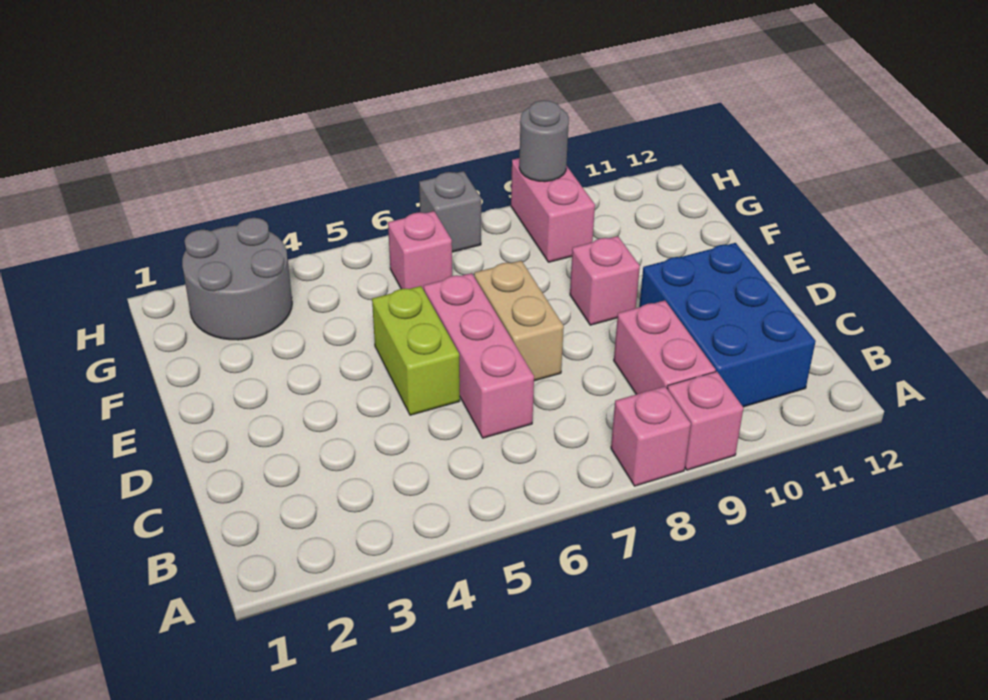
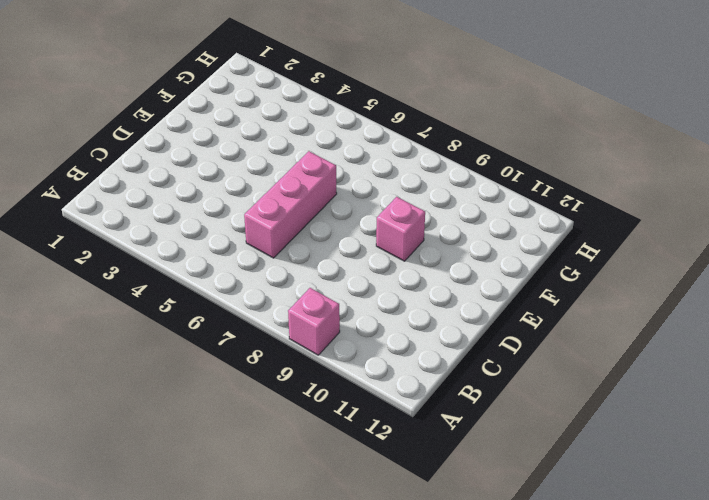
none -> pink 1x1 brick [611,386,691,486]
none -> pink 1x2 brick [614,300,716,394]
none -> blue 2x3 brick [639,243,816,407]

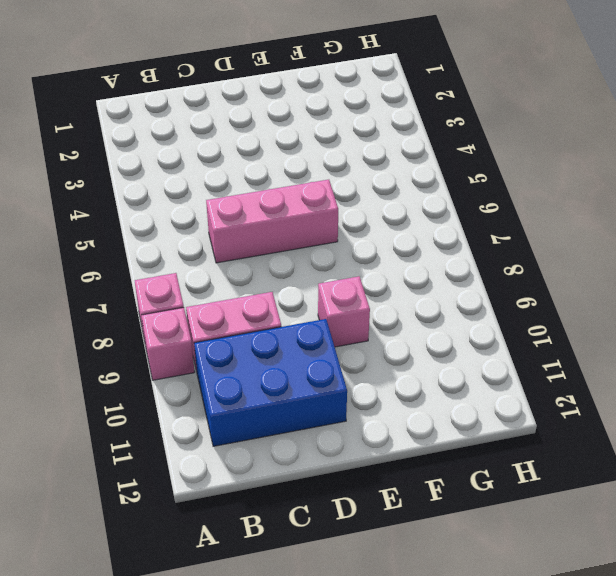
none -> lime 1x2 brick [372,286,460,415]
none -> tan 1x2 brick [474,261,564,381]
none -> grey 2x2 round brick [182,218,292,340]

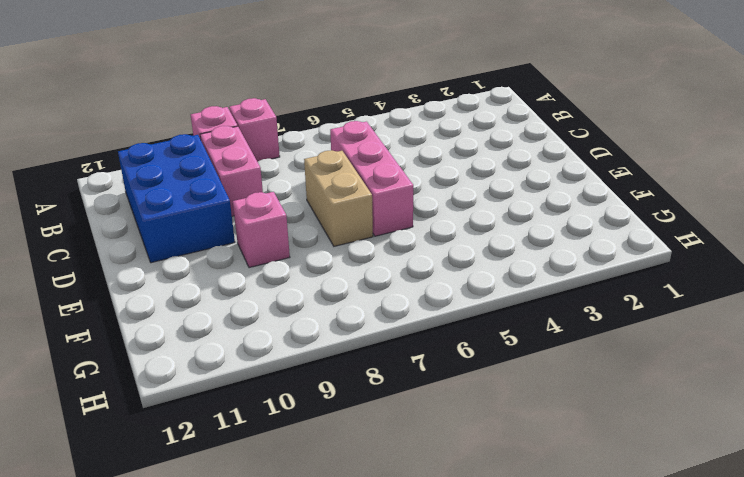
none -> lime 1x2 brick [372,286,460,415]
none -> grey 2x2 round brick [182,218,292,340]
none -> pink 1x1 brick [388,211,452,290]

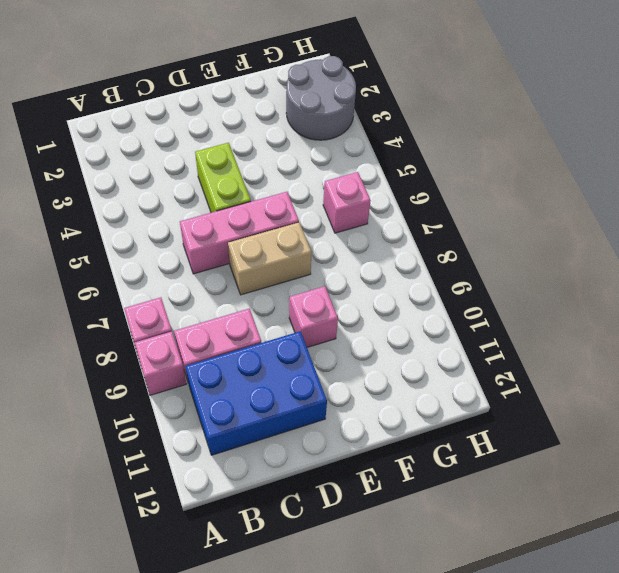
lime 1x2 brick [195,143,251,213] -> lime 1x2 brick turned to [372,286,460,415]
none -> pink 1x2 brick [511,158,595,262]
none -> grey 1x1 brick [419,171,481,252]
none -> grey 1x1 round brick [519,100,569,182]

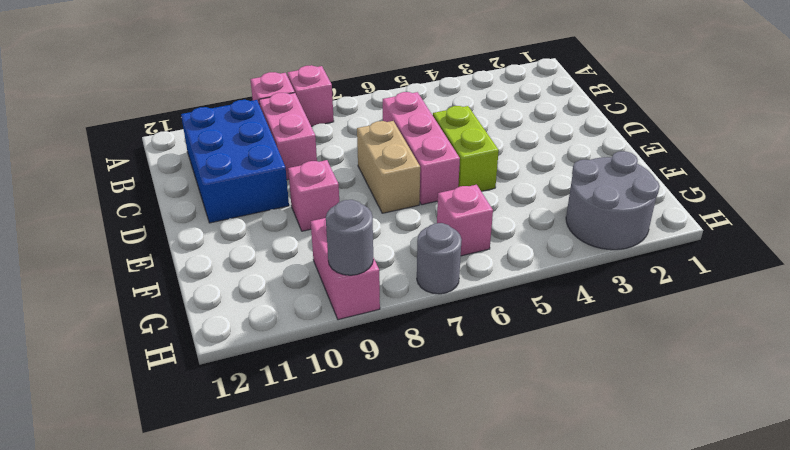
grey 1x1 round brick [417,223,462,294] -> grey 1x1 brick [419,171,481,252]

